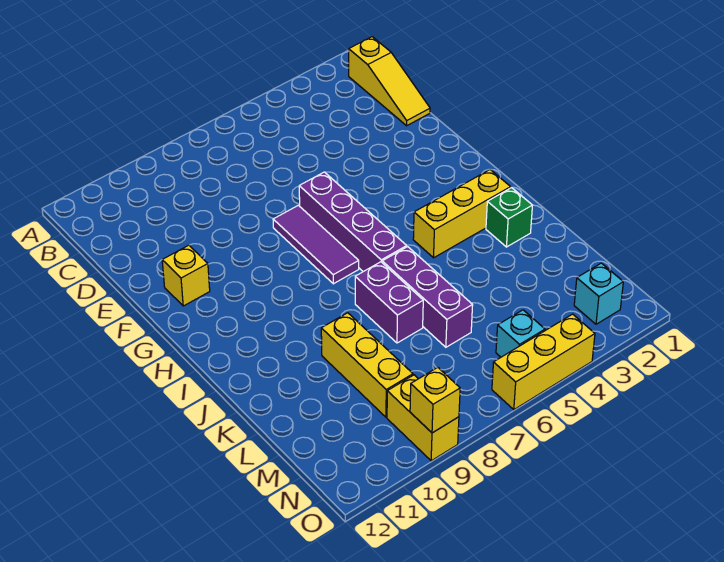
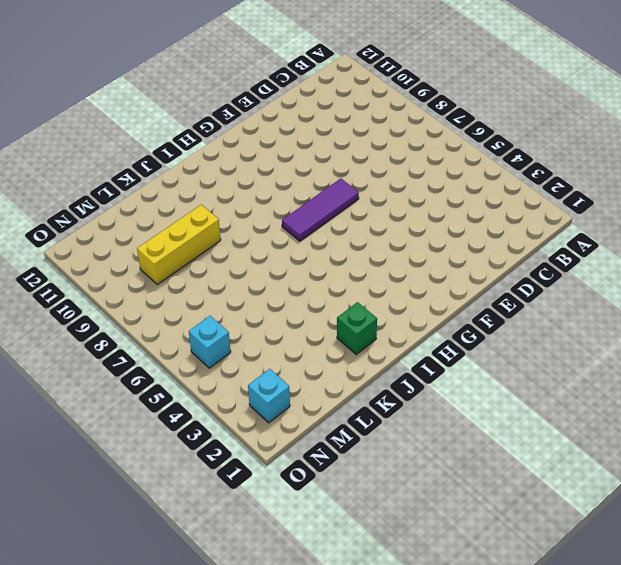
none -> yellow 1x3 slope [349,37,430,126]
none -> purple 1x4 brick [299,172,407,272]
none -> yellow 1x1 brick [162,245,210,306]

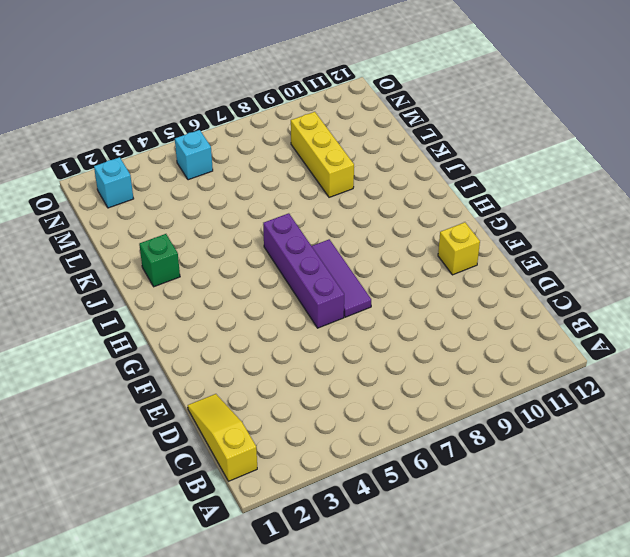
none -> yellow 1x3 brick [413,170,511,258]
none -> purple 1x3 brick [382,247,473,347]
none -> purple 1x2 brick [355,262,423,343]

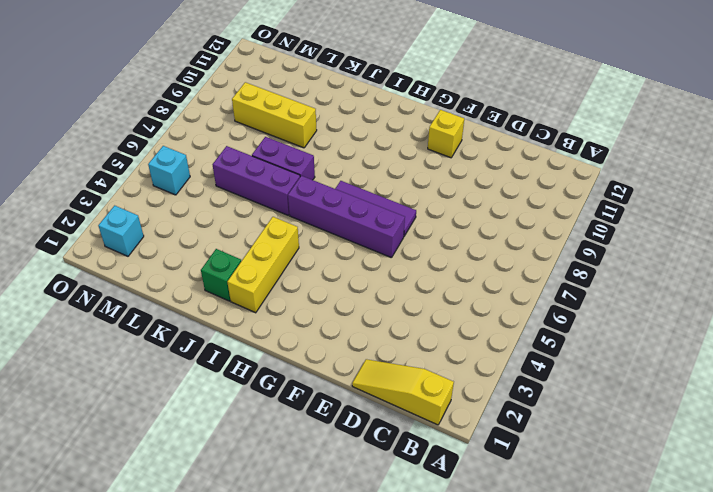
none -> yellow 1x2 brick [387,375,459,461]
none -> yellow 1x3 brick [492,314,595,410]
none -> yellow 1x1 brick [410,367,460,433]

